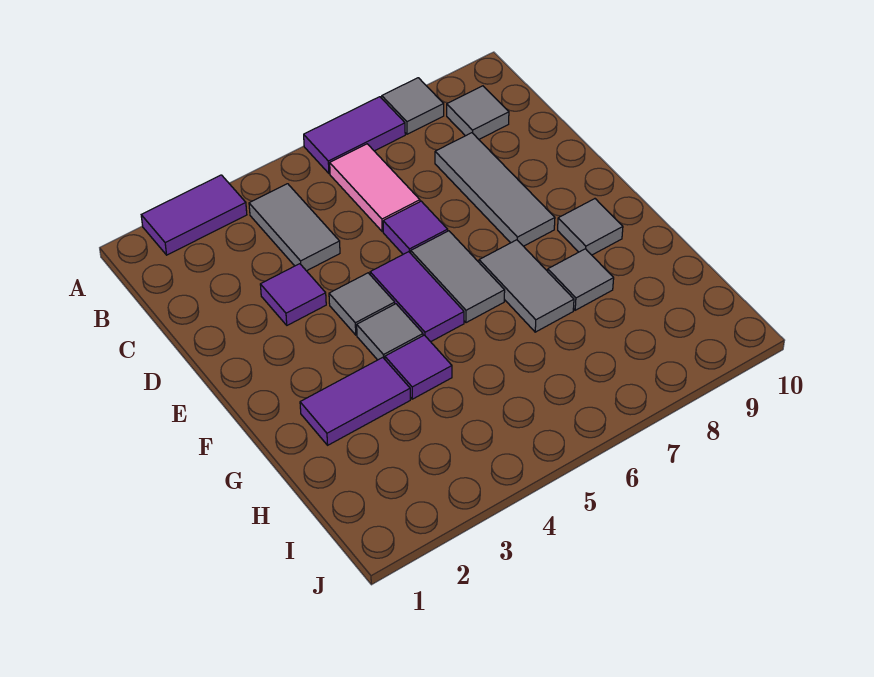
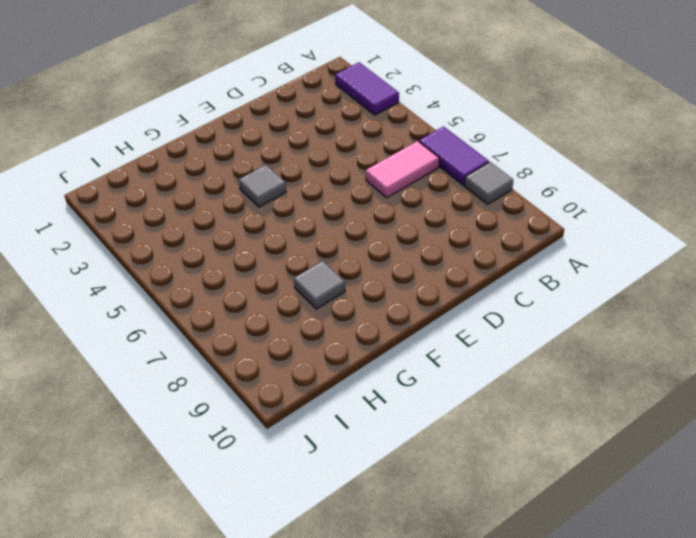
none -> grey 1x2 tile [249,184,340,271]
none -> grey 1x1 tile [447,86,509,139]
none -> grey 1x3 tile [435,133,555,246]

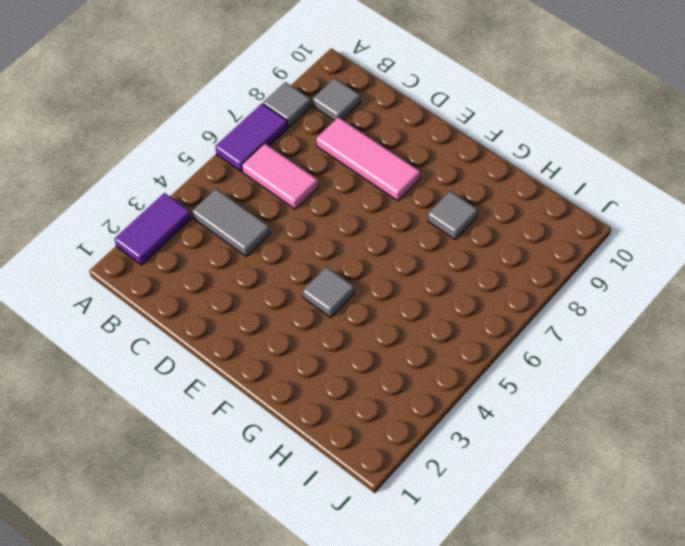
pink 1x3 tile [316,117,420,201] -> grey 1x3 tile [435,133,555,246]
none -> purple 1x1 tile [260,264,326,325]
none -> purple 1x1 tile [383,201,448,254]
none -> grey 1x1 tile [329,273,395,335]

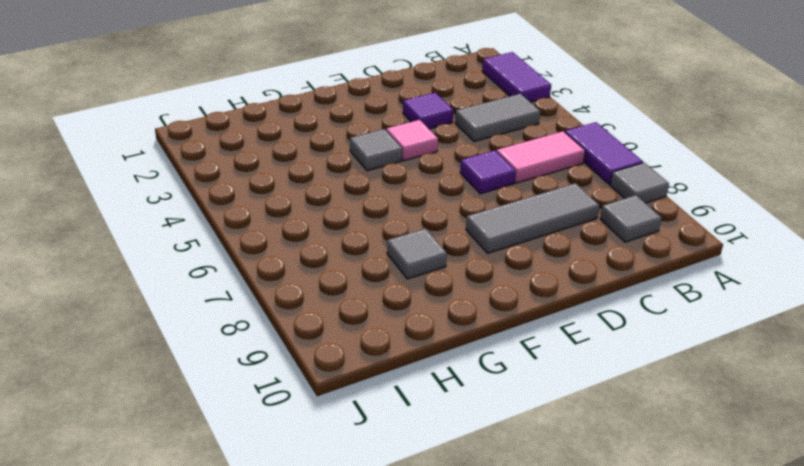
pink 1x1 tile [386,120,438,161] -> grey 1x1 tile [329,273,395,335]
none -> purple 1x2 tile [370,252,464,342]
none -> grey 1x2 tile [411,231,505,323]
none -> grey 1x2 tile [479,240,574,332]

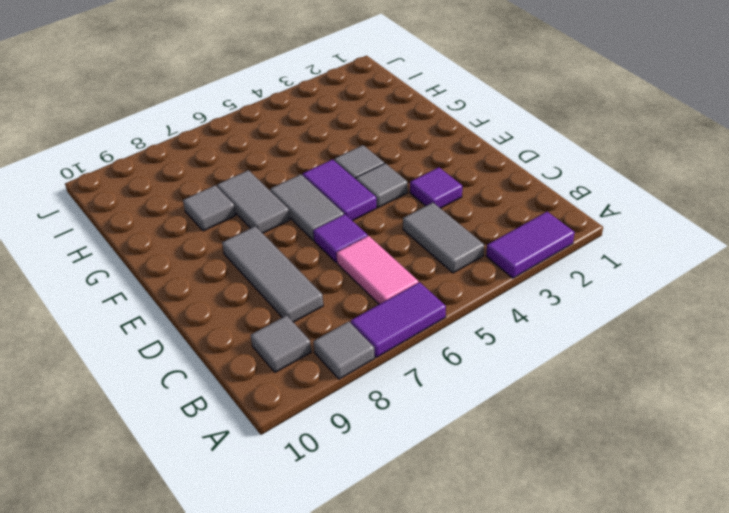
none -> grey 1x1 tile [558,199,623,255]
none -> purple 1x2 tile [300,357,410,445]
none -> purple 1x1 tile [385,335,452,399]

